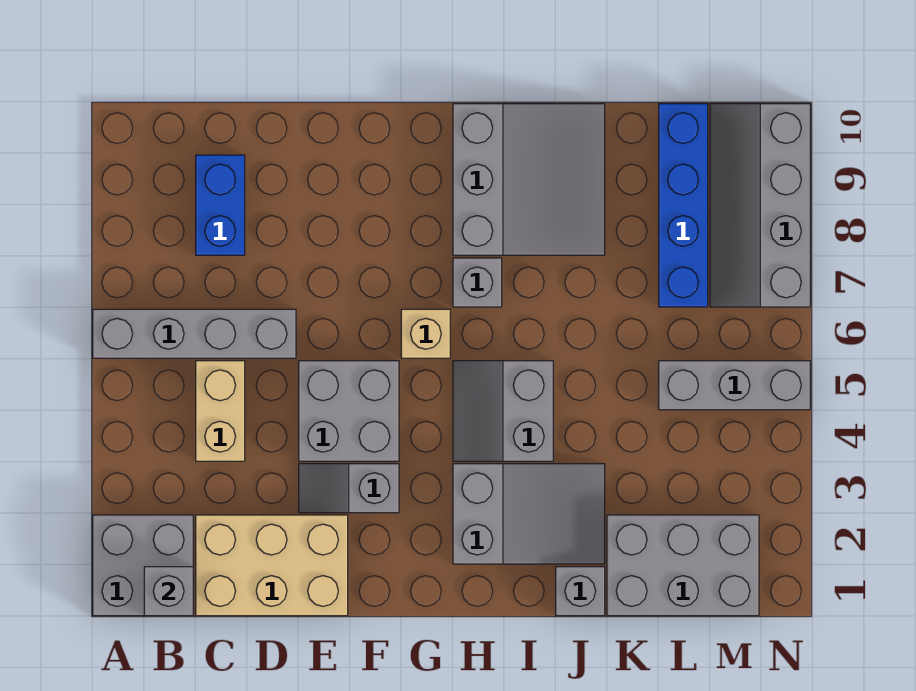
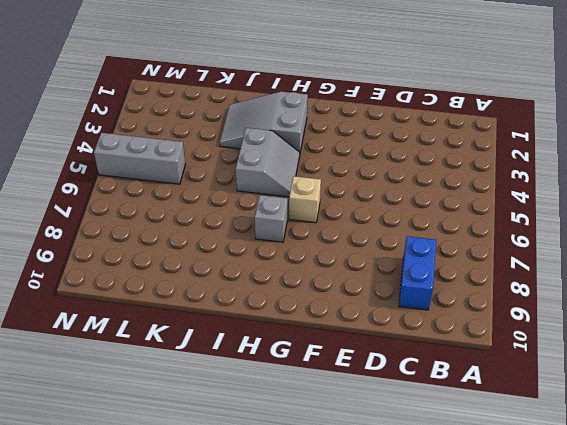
none -> grey 2x2 brick [93,515,193,616]
none -> grey 1x4 brick [93,309,296,358]
none -> tan 2x3 brick [196,515,348,616]

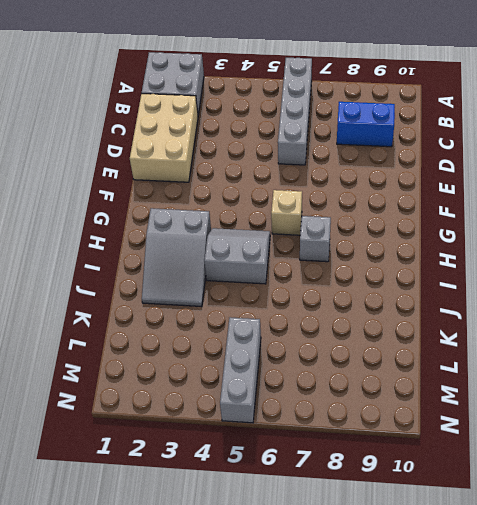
none -> tan 1x2 brick [196,361,245,461]
none -> grey 1x2 slope [299,464,399,513]
none -> grey 2x2 brick [299,361,399,461]

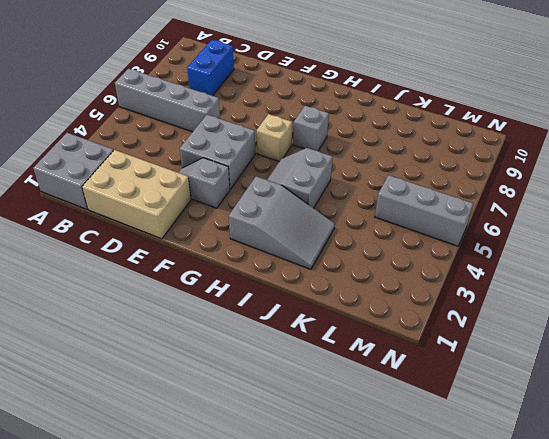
none -> tan 1x2 brick [196,361,245,461]
none -> grey 3x3 slope [453,104,605,255]
none -> grey 1x1 brick [556,567,605,616]

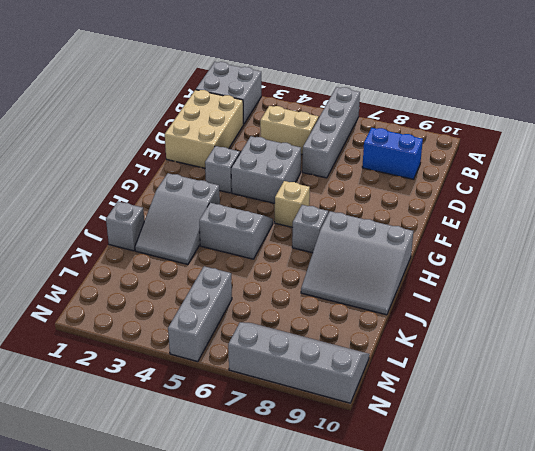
none -> grey 2x3 brick [607,515,759,616]
none -> blue 1x4 brick [659,104,708,307]
none -> grey 1x1 brick [144,567,193,616]

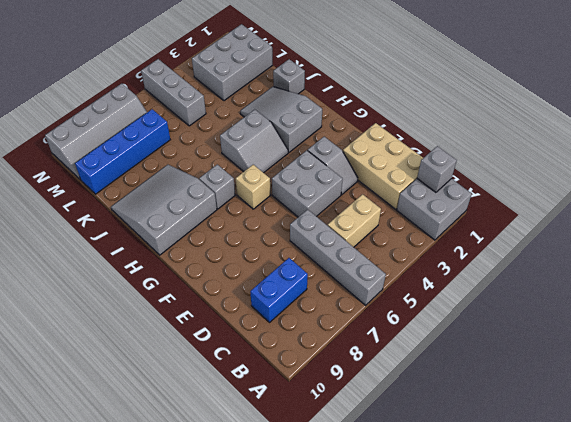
grey 2x3 brick [192,24,273,101] -> grey 2x3 brick turned to [607,515,759,616]

